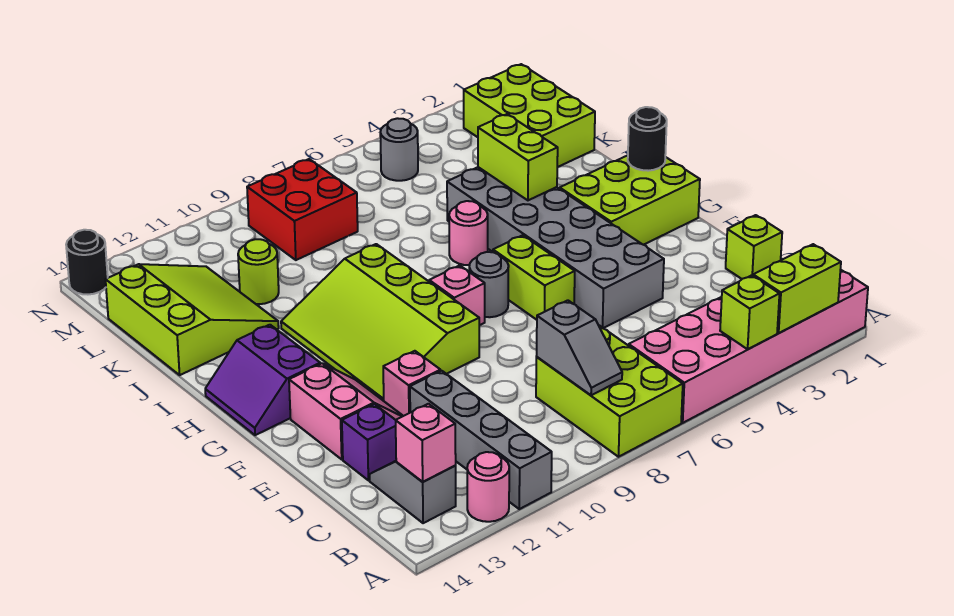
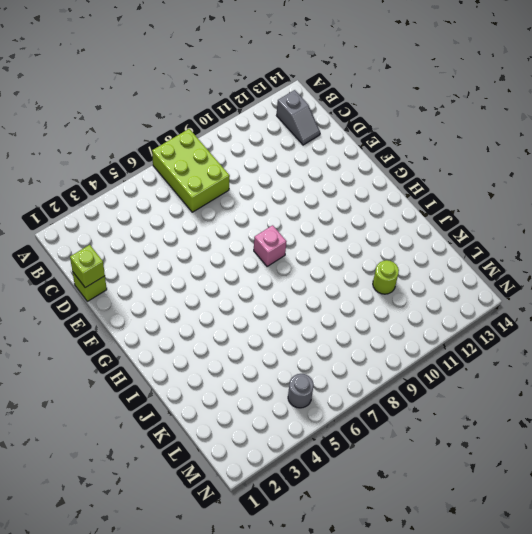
lime 1x1 brick [70,245,105,288] -> lime 1x1 brick moved to [720,275,779,349]
none -> pink 2x6 brick [629,270,868,423]
none -> grey 1x4 brick [410,371,552,509]
none -> pink 1x1 round brick [467,452,509,522]

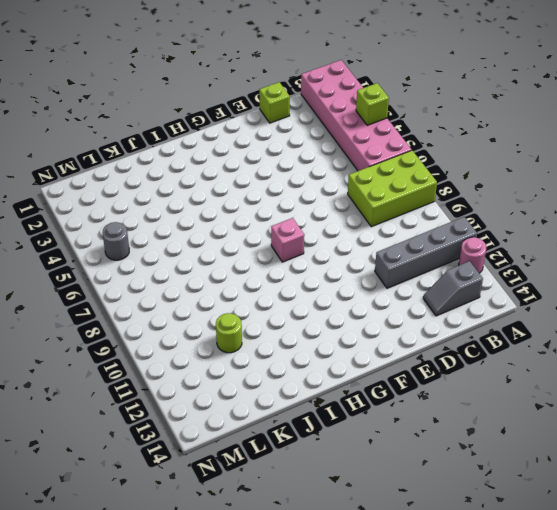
none -> purple 1x1 brick [342,404,396,480]
none -> grey 2x6 brick [447,167,664,328]
none -> pink 1x1 brick [383,351,441,416]

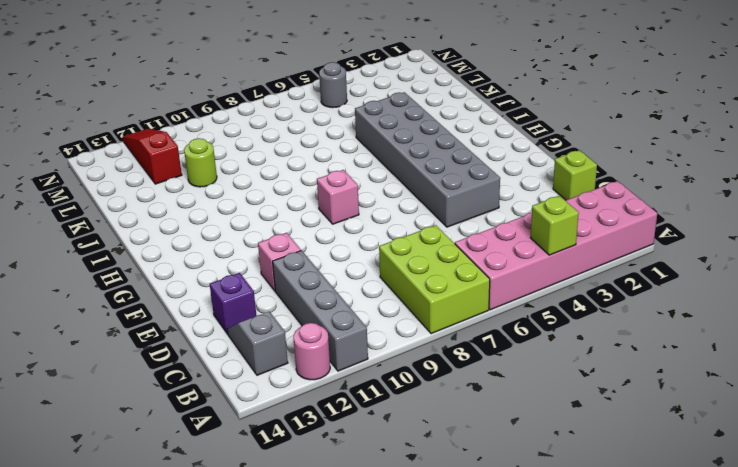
red 1x3 slope [123,129,182,184] -> lime 3x3 slope [105,264,279,375]
none -> pink 2x2 slope [289,363,403,459]
none -> lime 1x2 brick [493,235,575,320]
none -> lime 3x4 slope [281,244,479,401]

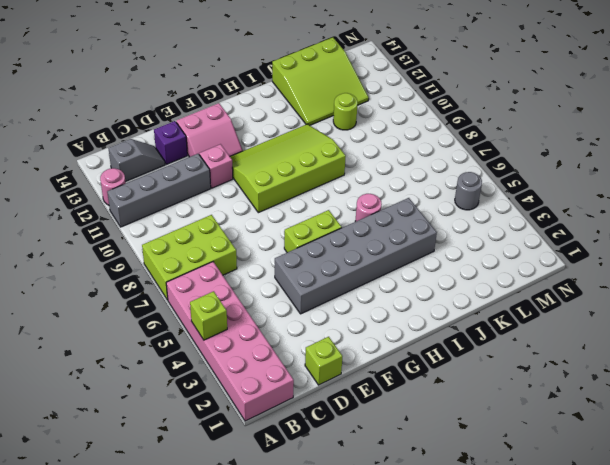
none -> lime 2x3 brick [560,155,700,245]
none -> grey 1x1 round brick [469,252,509,317]
none -> pink 1x1 brick [429,265,485,325]

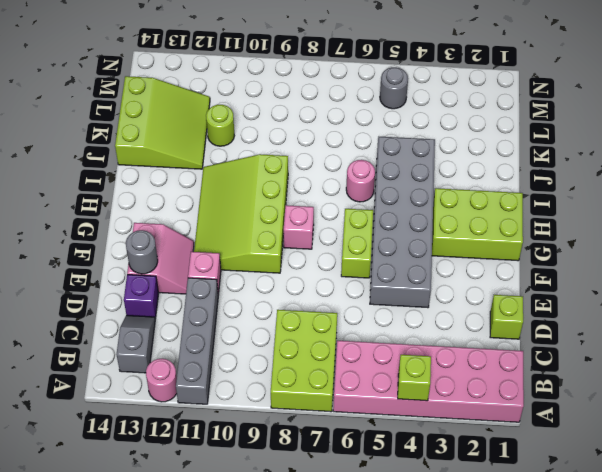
grey 1x1 round brick [126,230,158,274] -> grey 1x1 round brick moved to [469,252,509,317]
none -> purple 2x2 slope [205,325,320,435]
none -> lime 2x3 brick [464,64,595,167]
none -> red 2x2 brick [247,159,358,260]

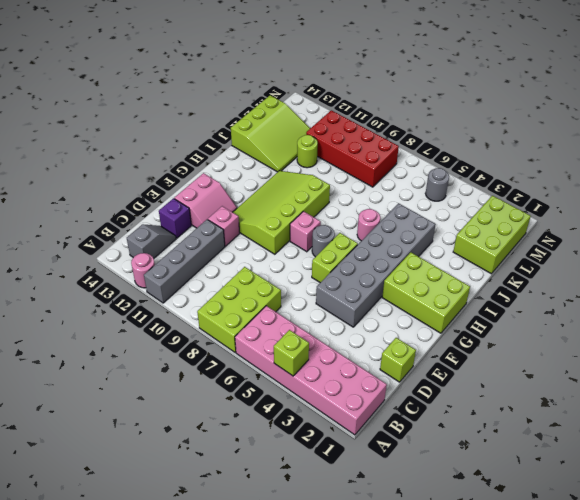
red 2x4 brick [306,110,399,187] -> red 2x2 brick [247,159,358,260]
none -> purple 2x2 slope [205,325,320,435]
none -> black 1x1 round brick [66,230,108,294]
none -> lime 1x2 brick [753,244,841,333]

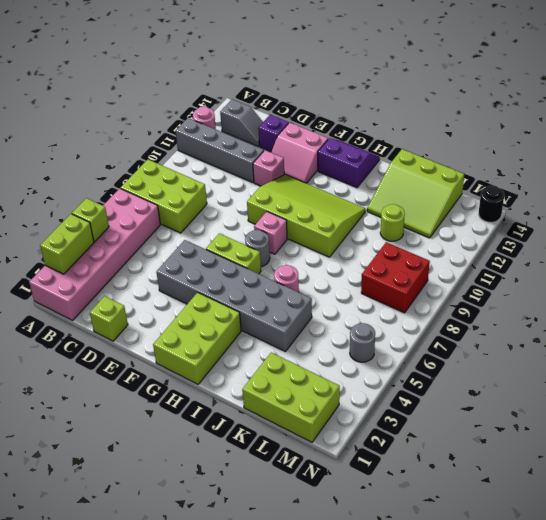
none -> grey 1x2 slope [537,300,622,395]
none -> pink 1x1 brick [396,404,456,482]
none -> black 1x1 round brick [628,107,667,171]

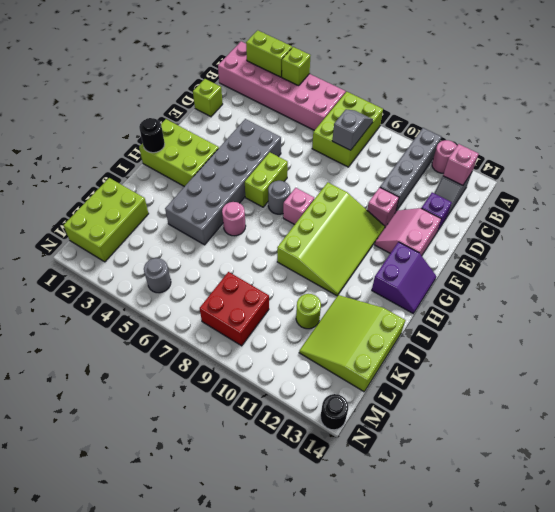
none -> lime 1x2 brick [478,114,558,200]

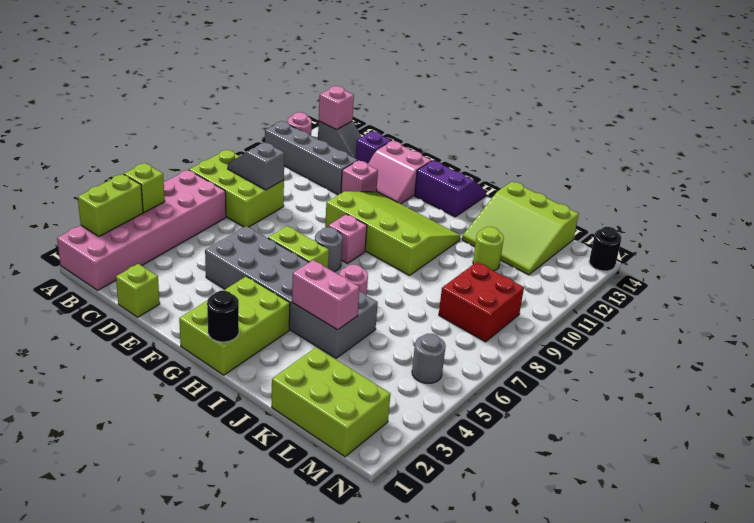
pink 1x2 brick [292,260,360,330] -> lime 1x2 brick [478,114,558,200]

